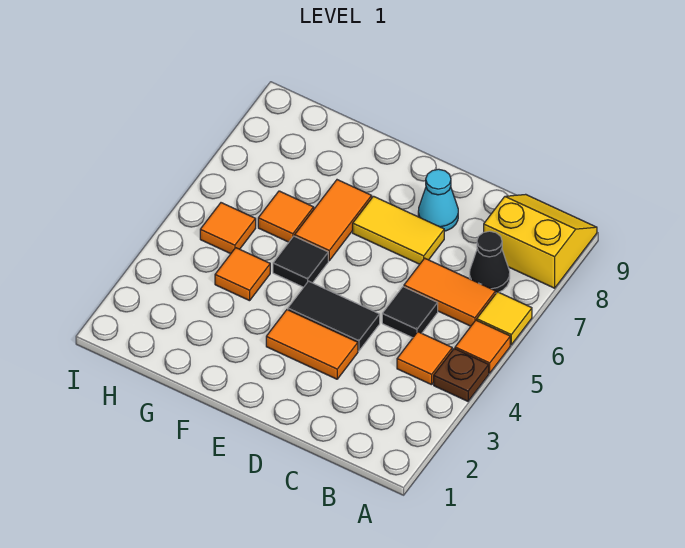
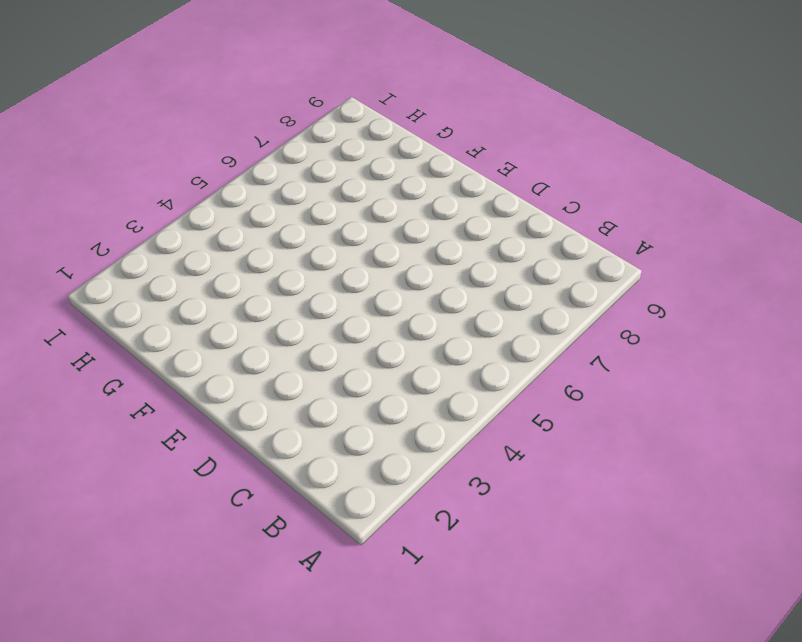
none -> brown 1x1 plate [434,349,489,401]
none -> orange 1x1 tile [455,320,510,373]
none -> yellow 1x1 tile [477,292,532,345]

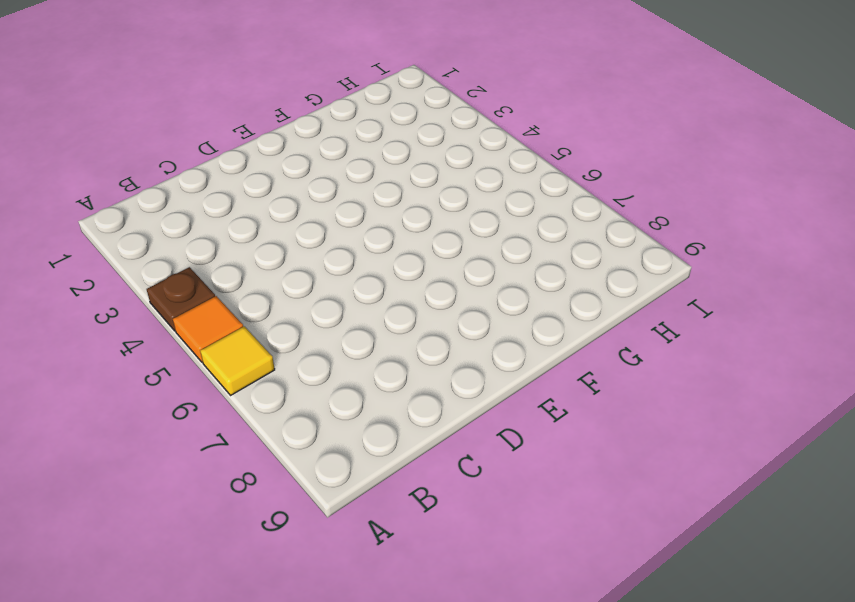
none -> yellow 2x2 slope [484,194,597,288]
none -> orange 1x1 tile [397,332,452,385]
none -> orange 1x2 tile [404,258,496,326]

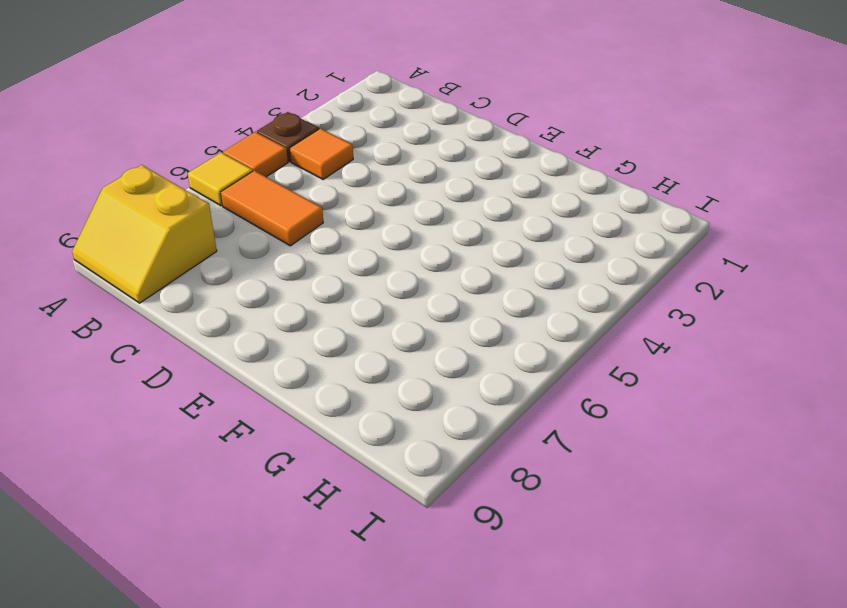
none -> black 1x1 cone [470,231,510,293]
none -> black 1x1 tile [382,287,438,338]
none -> orange 1x2 tile [266,310,358,379]

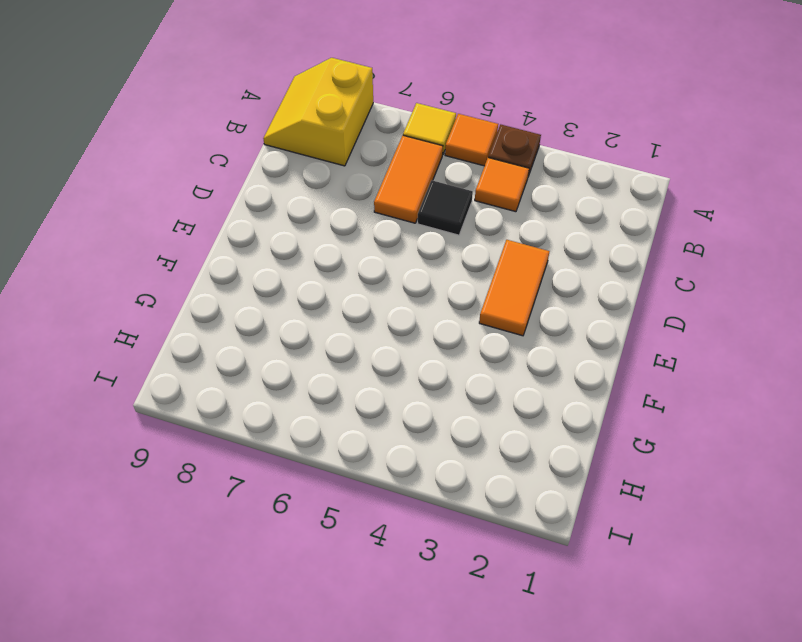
none -> black 1x1 cone [470,231,510,293]
none -> black 1x2 tile [288,281,380,351]
none -> yellow 1x2 tile [353,196,444,264]

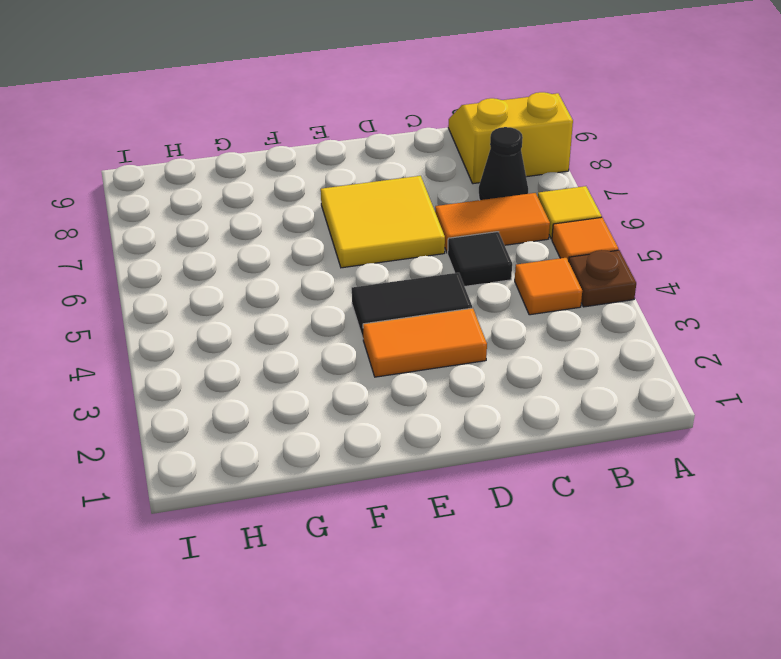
yellow 2x2 tile [321,176,445,268] -> yellow 1x2 tile [353,196,444,264]
none -> cyan 1x1 cone [418,169,458,231]
none -> black 1x1 tile [273,236,328,287]
none -> orange 1x2 tile [295,180,372,261]

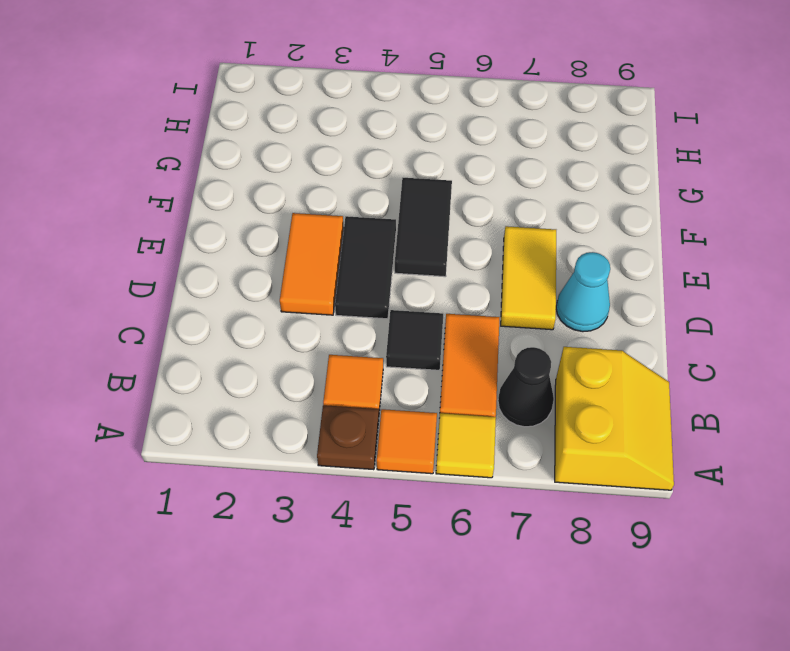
black 1x2 tile [395,178,452,277] -> black 1x1 tile [273,236,328,287]
none -> orange 1x2 tile [295,180,372,261]
none -> orange 1x1 tile [215,248,270,301]
none -> orange 1x1 tile [258,191,314,242]

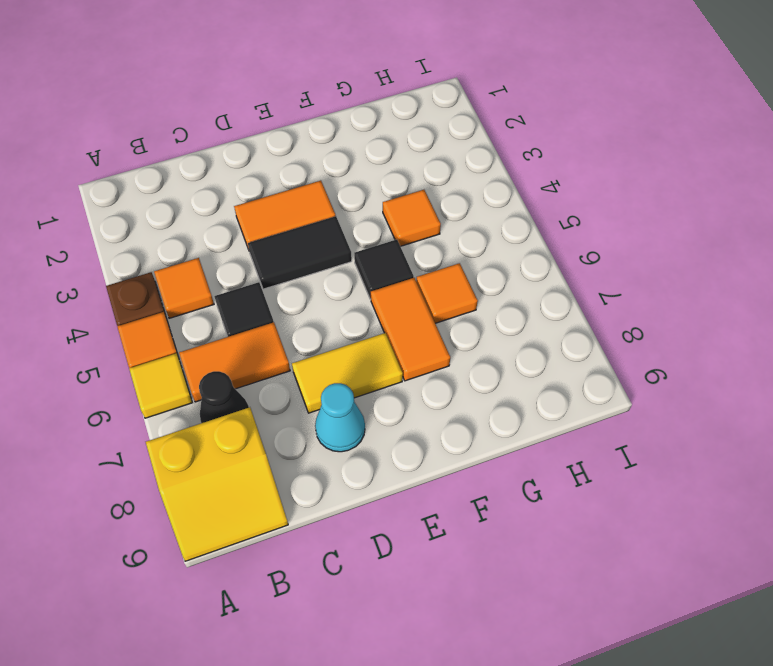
none -> orange 1x1 tile [200,203,256,254]

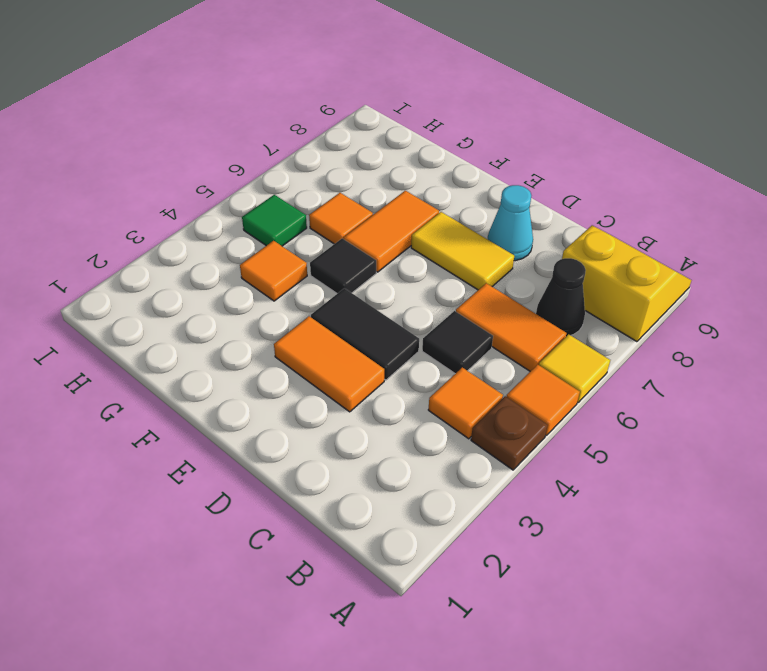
green 1x1 tile [242,195,307,246] -> orange 1x1 tile [200,203,256,254]

